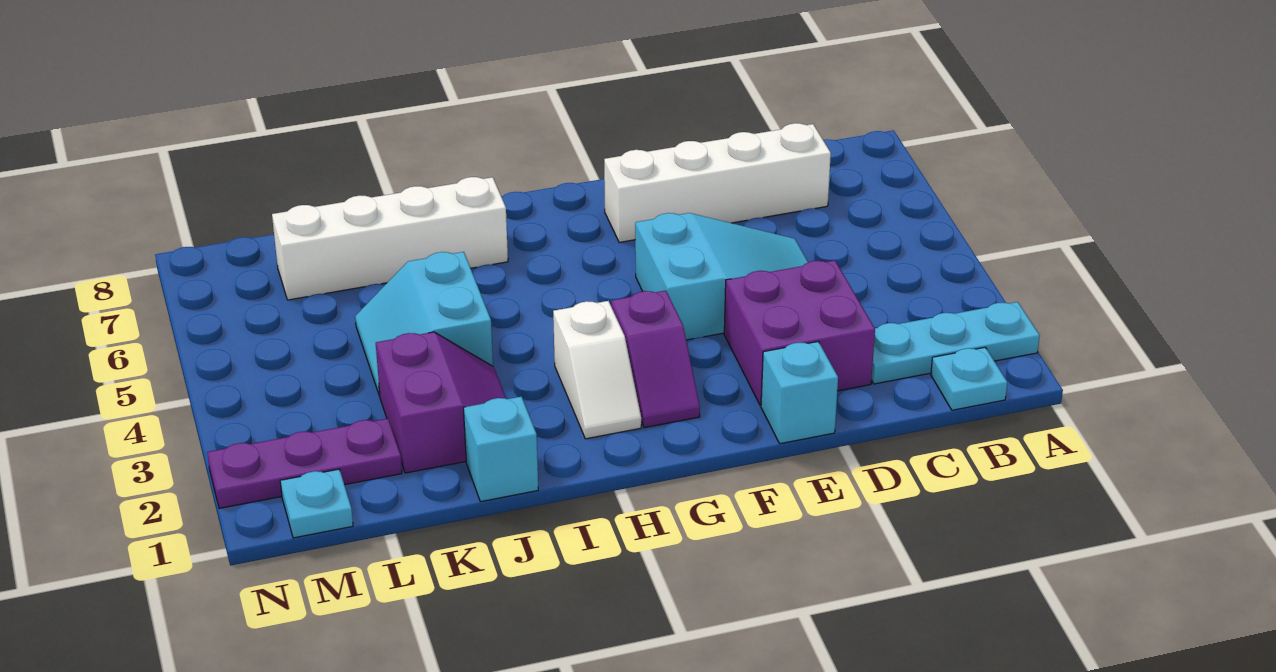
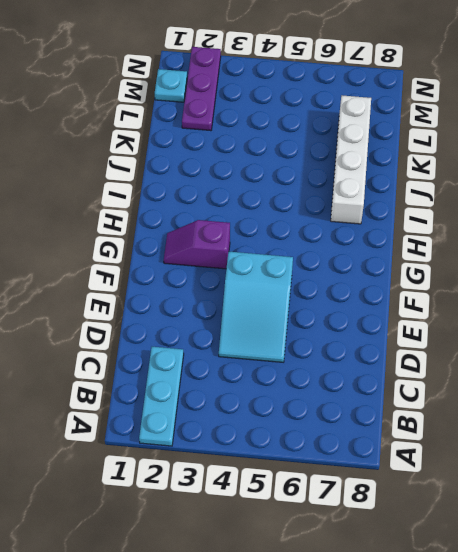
none -> cyan 1x1 plate [931,347,1007,410]
none -> white 1x4 brick [604,123,831,242]
none -> purple 2x2 brick [724,260,875,406]

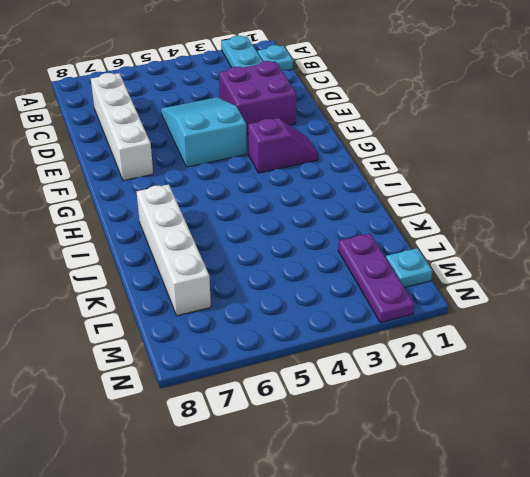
none -> cyan 1x1 brick [761,342,838,444]
none -> white 1x2 slope [553,301,641,439]
none -> cyan 1x1 brick [463,397,538,502]

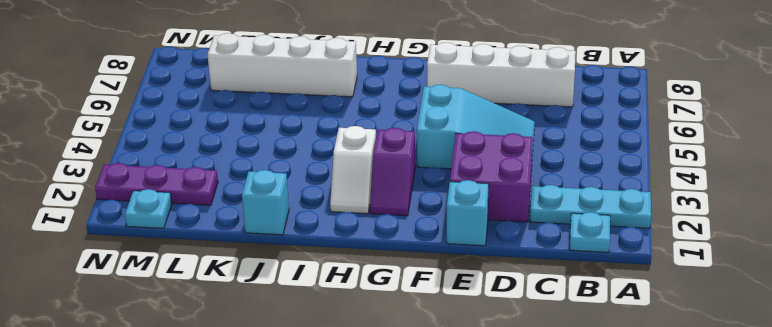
none -> purple 2x2 slope [376,332,506,473]
none -> cyan 2x2 slope [355,252,493,396]

